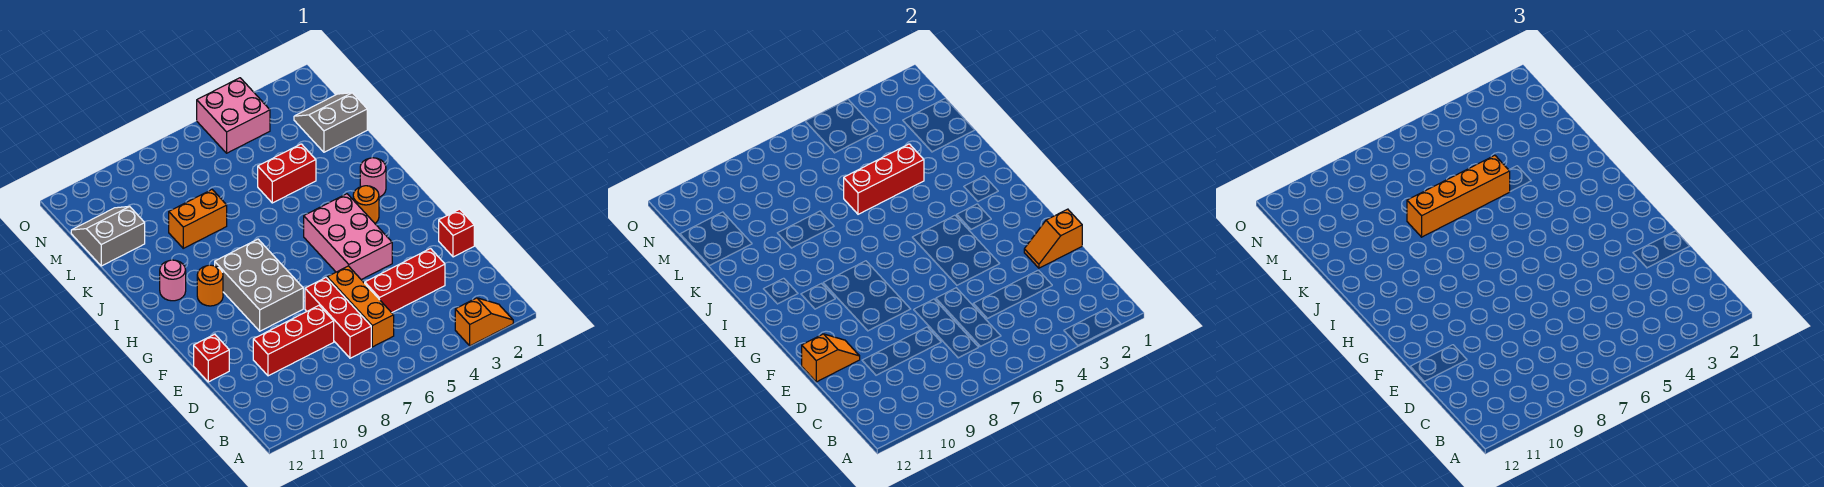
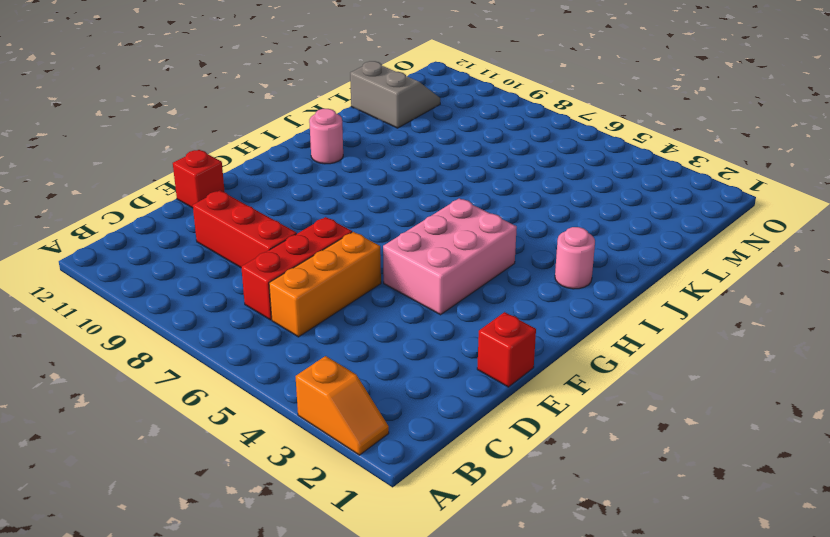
none -> red 1x3 brick [365,249,445,313]
none -> grey 2x3 brick [215,239,303,331]
none -> orange 1x1 round brick [353,186,379,223]

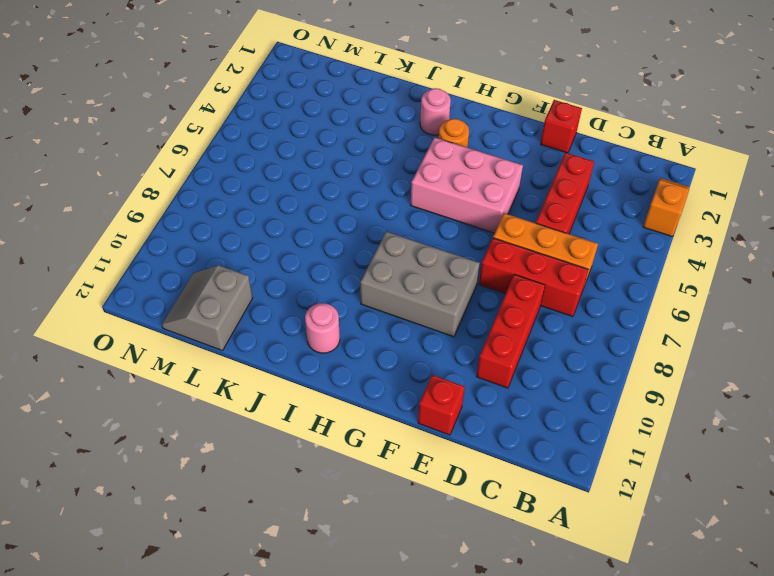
none -> orange 1x1 round brick [197,265,223,306]
none -> red 1x2 brick [258,144,316,203]
none -> orange 1x2 brick [169,190,227,248]

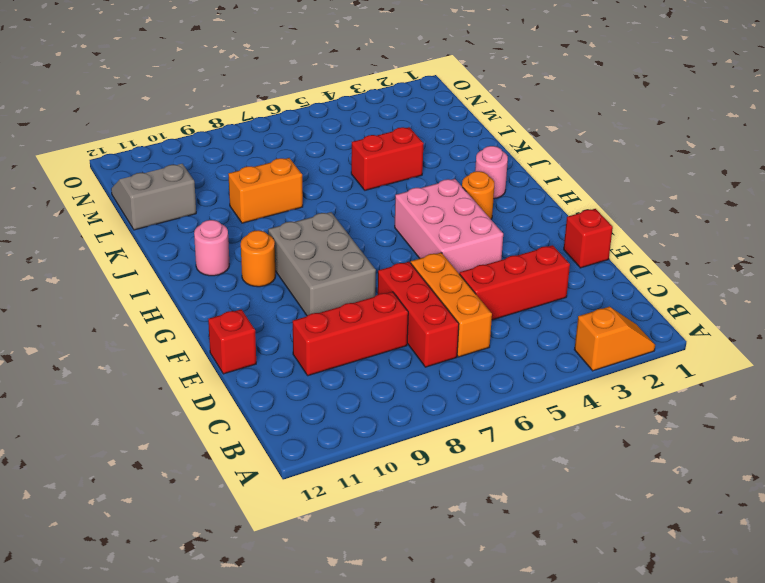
none -> grey 2x2 slope [294,93,367,152]
none -> pink 2x2 brick [197,78,270,153]
none -> orange 1x2 slope [1024,209,1082,268]

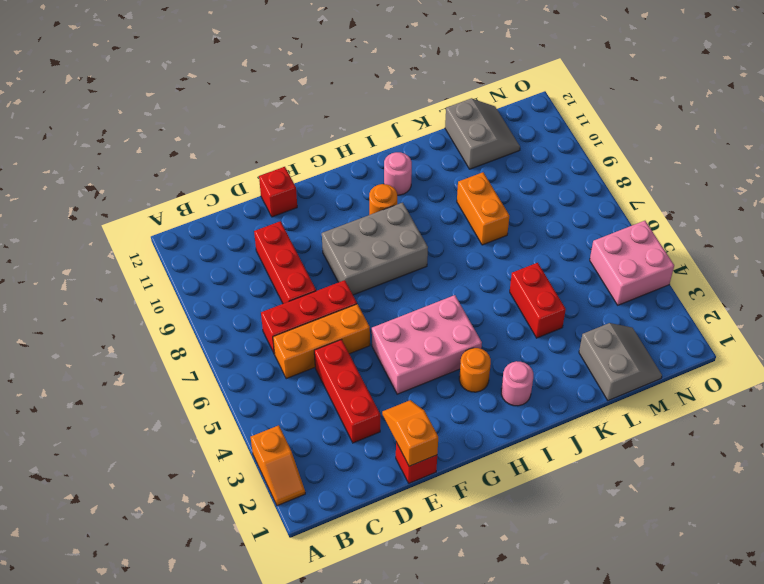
none -> orange 1x2 slope [802,334,860,382]
none -> red 1x3 brick [844,144,924,214]
none -> orange 1x4 brick [1407,155,1510,237]

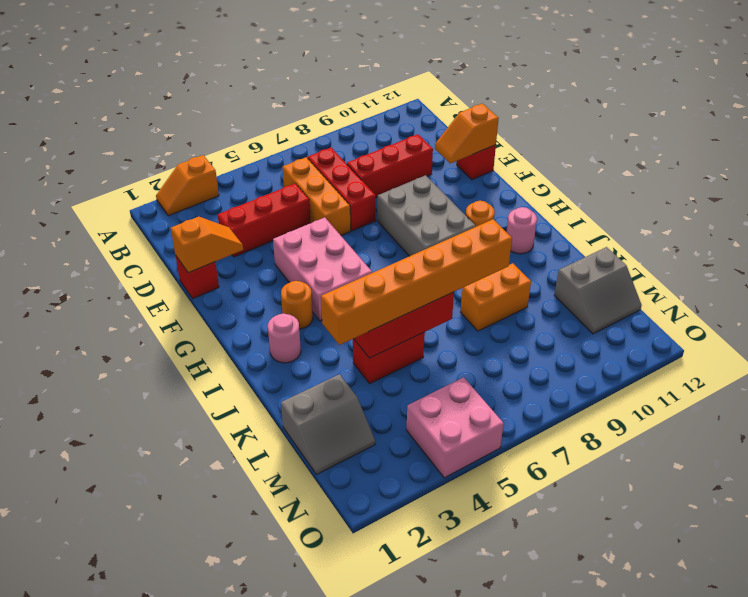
orange 1x6 brick [321,219,512,345] -> orange 1x4 brick [1407,155,1510,237]

